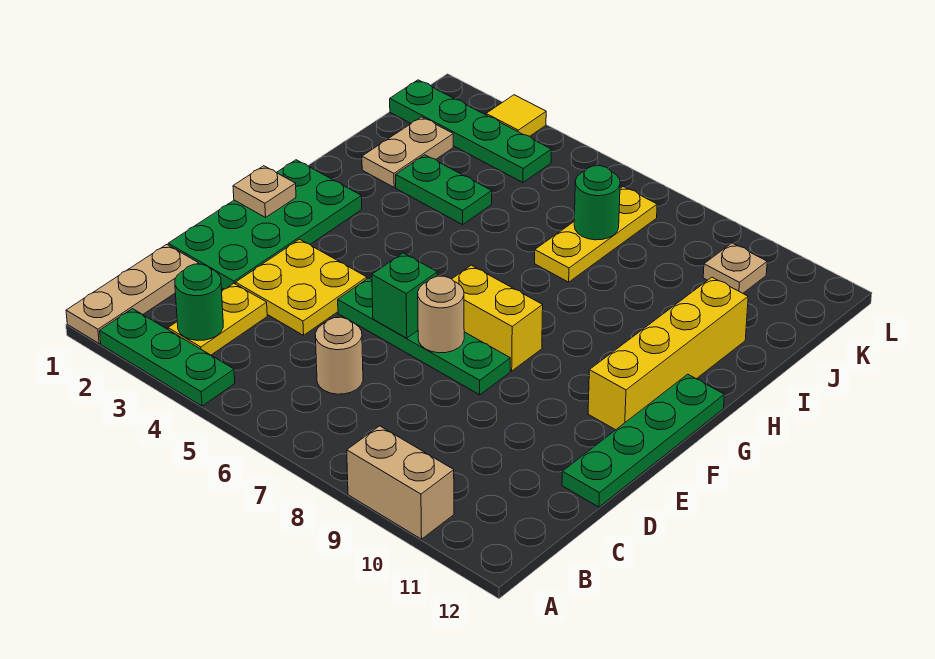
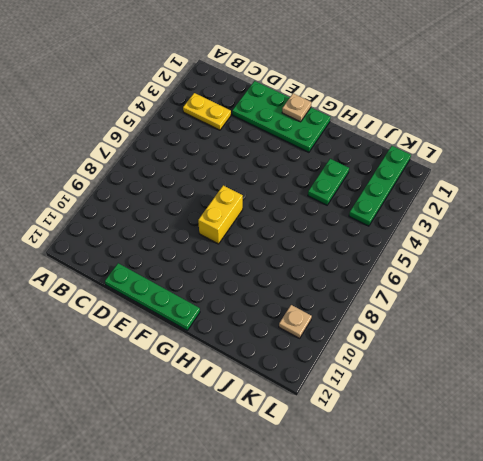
none -> tan 1x3 plate [66,244,199,344]
none -> green 1x3 plate [100,309,235,406]
none -> tan 1x2 brick [347,426,454,539]

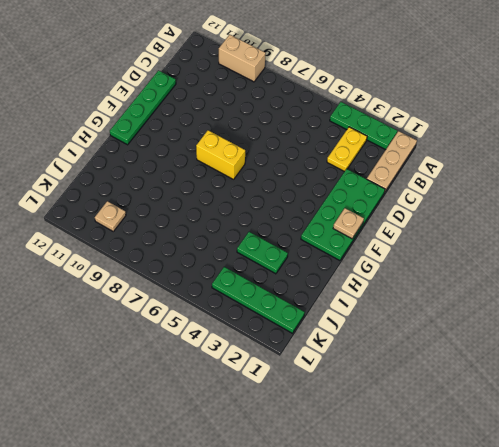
none -> tan 1x1 round brick [315,317,363,394]
none -> yellow 2x2 plate [236,239,367,335]
none -> green 1x4 plate [338,278,510,395]

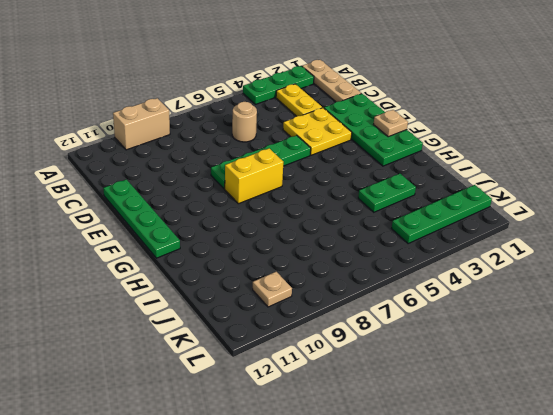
none -> yellow 1x4 brick [588,277,748,430]
none -> tan 1x2 plate [362,117,453,187]
none -> yellow 1x3 plate [535,187,657,282]

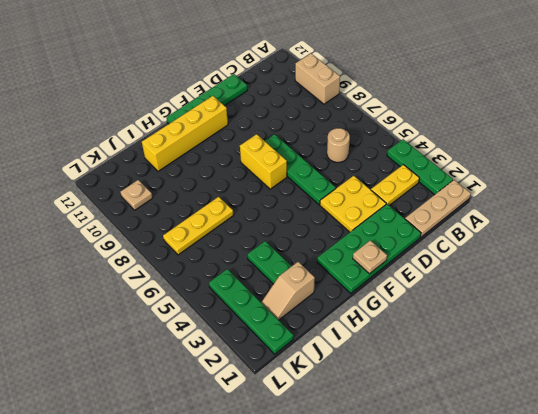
tan 1x2 slope [261,262,315,320] -> tan 1x2 plate [362,117,453,187]
none -> yellow 1x1 tile [486,95,546,136]
none -> green 1x1 round brick [175,264,223,341]
none -> green 1x1 brick [372,253,437,338]

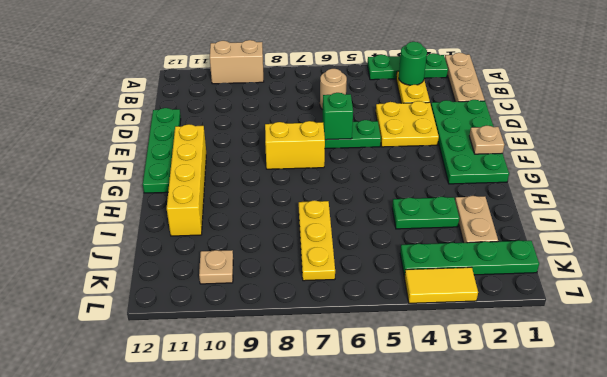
yellow 1x2 tile [404,267,478,303] -> yellow 1x1 tile [486,95,546,136]
none -> tan 1x1 round brick [418,276,464,353]
none -> green 1x1 round brick [574,166,620,240]

